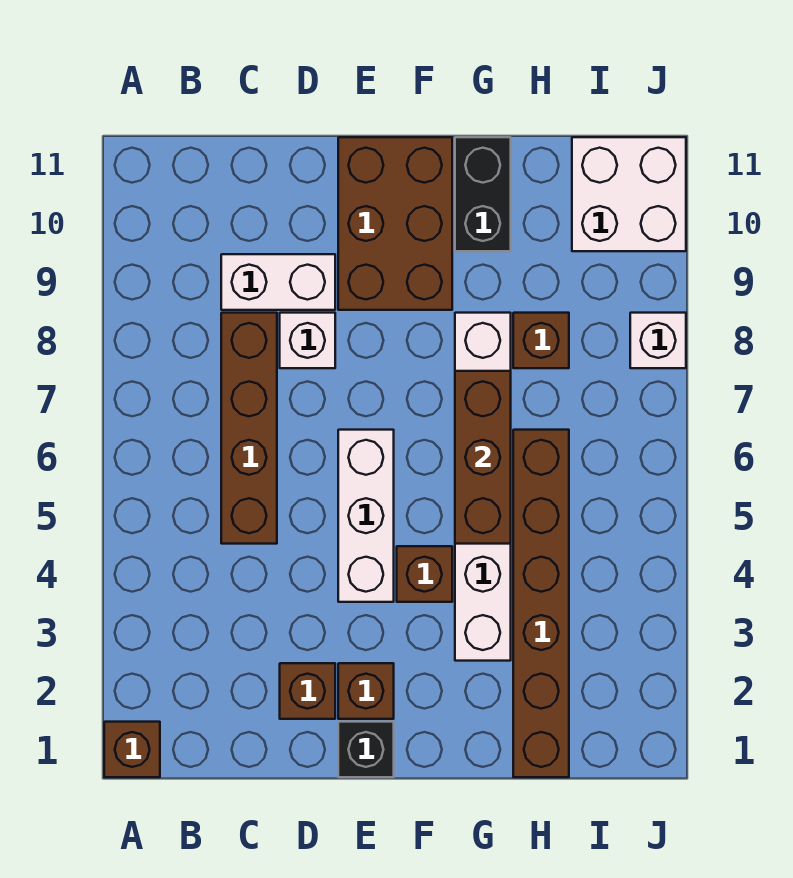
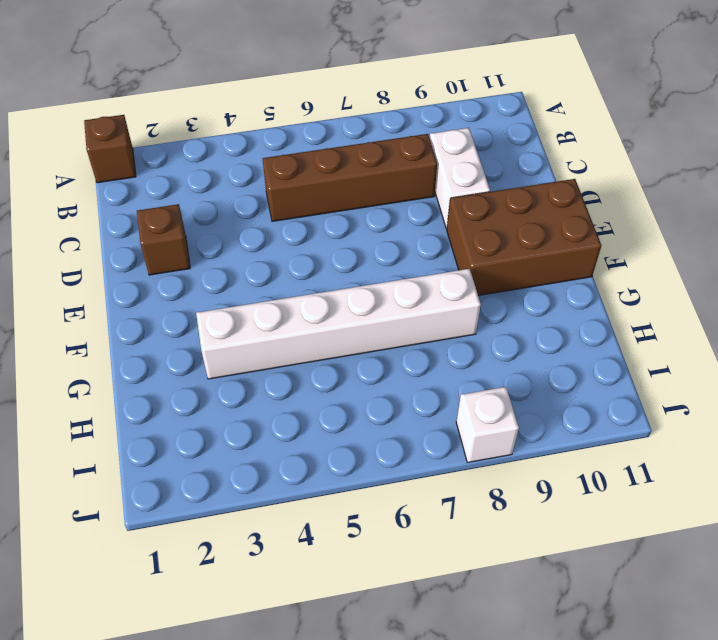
none -> white 1x1 brick [280,313,335,368]
none -> black 1x1 brick [338,722,394,777]
none -> brown 1x1 brick [338,663,394,719]

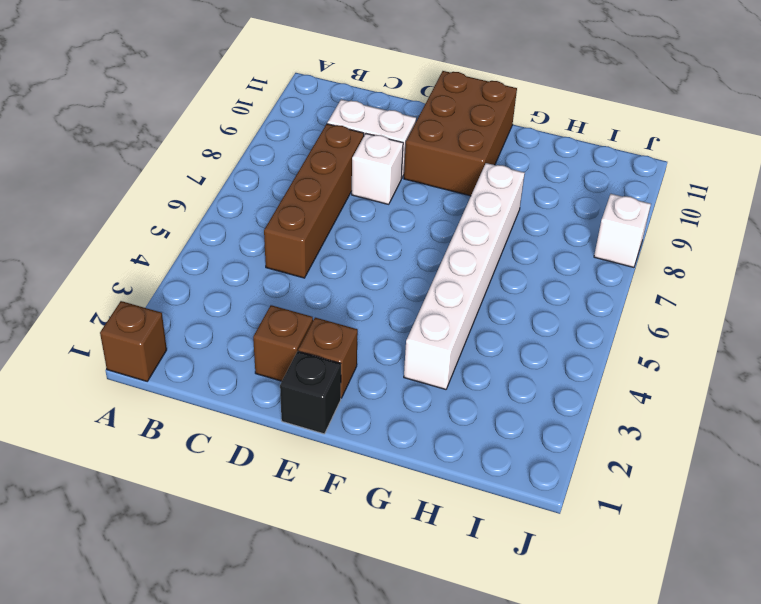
none -> white 1x3 brick [338,430,394,602]
none -> brown 1x1 brick [397,546,452,602]
none -> black 1x2 brick [455,137,511,251]

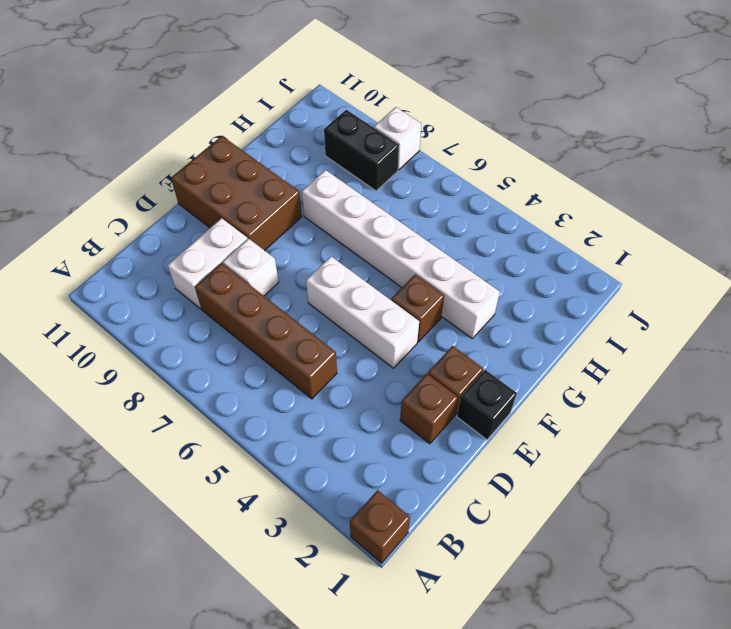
black 1x2 brick [324,110,399,191] -> black 1x2 brick moved to [455,137,511,251]
none -> brown 1x6 brick [513,430,569,777]
none -> brown 1x1 brick [513,313,569,368]
none -> white 2x2 brick [572,137,686,251]

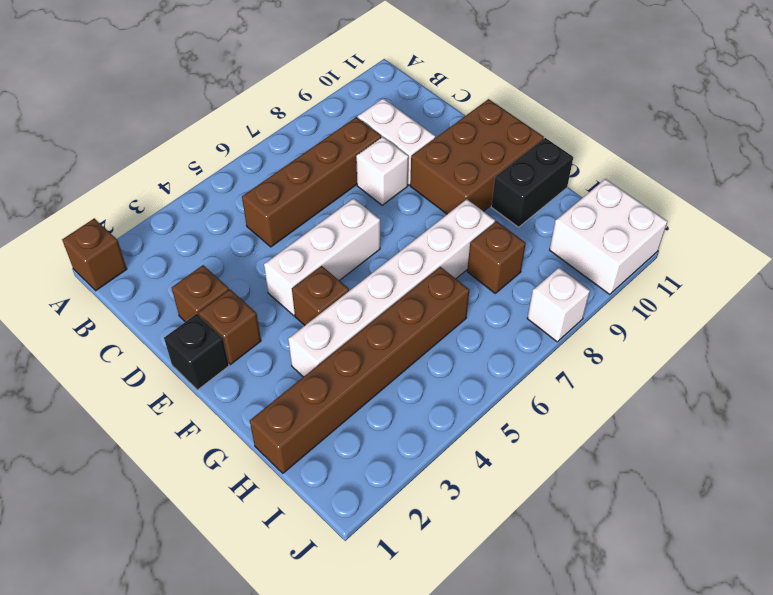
none -> brown 1x3 brick [455,371,511,544]

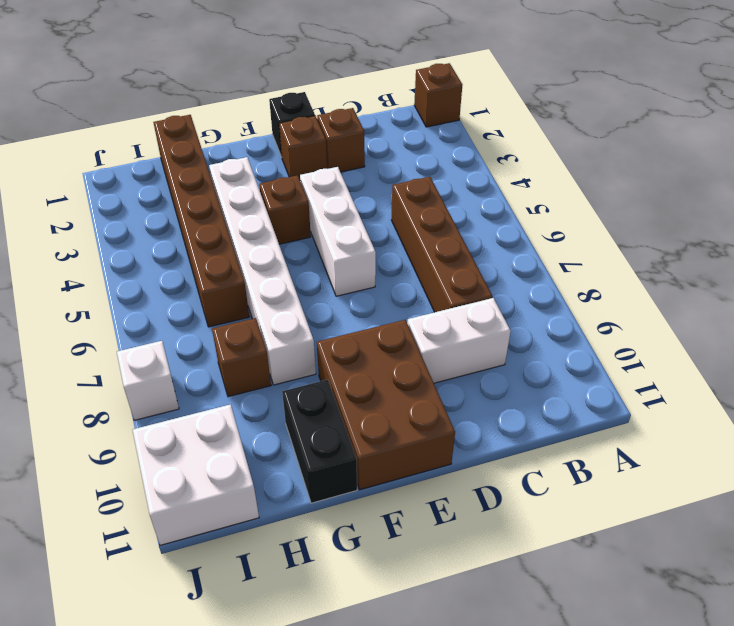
none -> white 1x1 brick [280,313,335,368]
none -> brown 1x3 brick [455,371,511,544]

